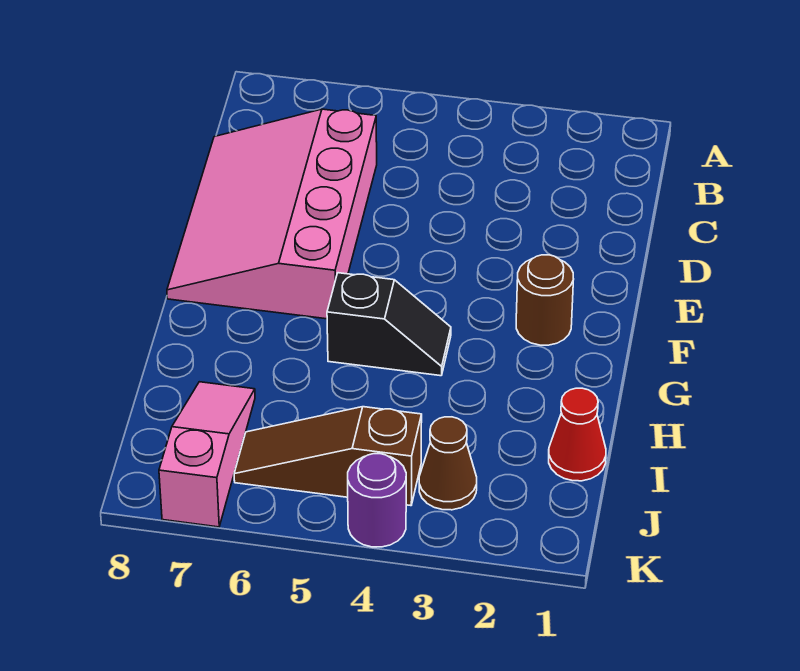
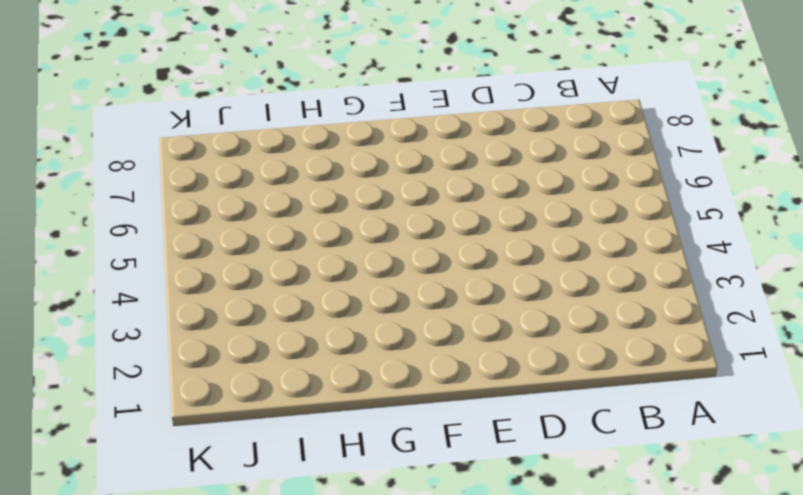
none -> pink 3x4 slope [167,109,377,319]
none -> brown 1x1 round brick [516,255,574,345]

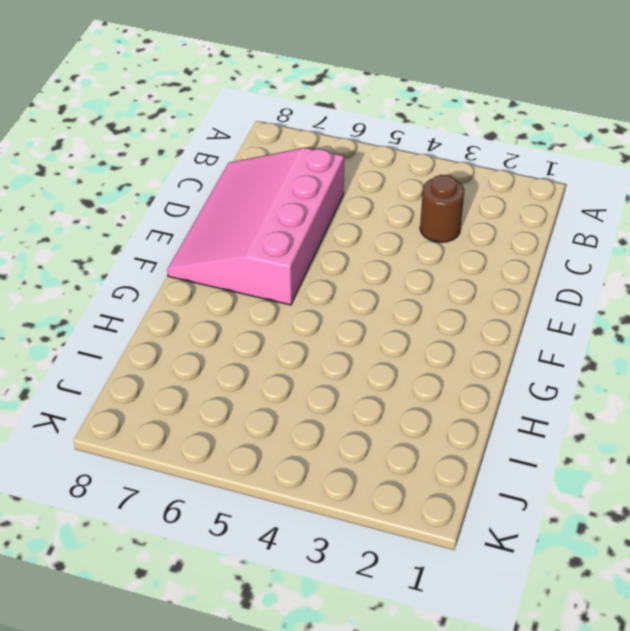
brown 1x1 round brick [420,175,464,242] -> brown 1x1 round brick moved to [516,255,574,345]
none -> black 1x2 slope [327,273,451,376]
none -> red 1x1 cone [549,388,606,481]

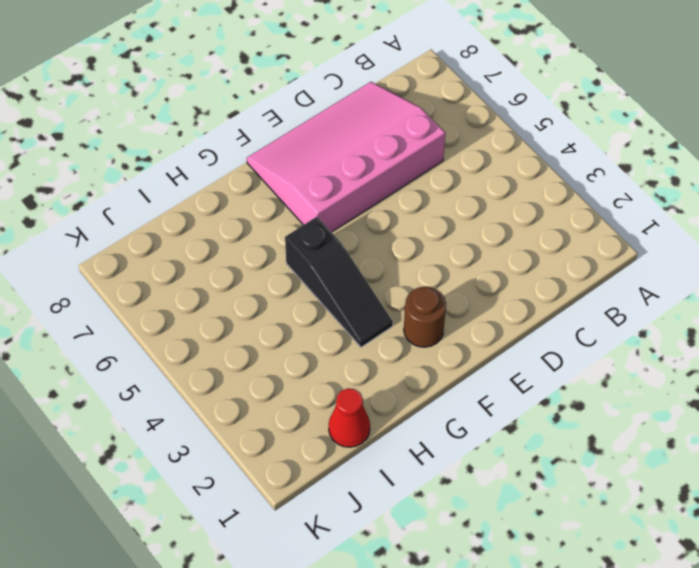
black 1x3 slope [285,217,393,347] -> black 1x2 slope [327,273,451,376]
none -> pink 1x3 slope [159,382,255,527]
none -> brown 1x1 cone [419,417,477,510]

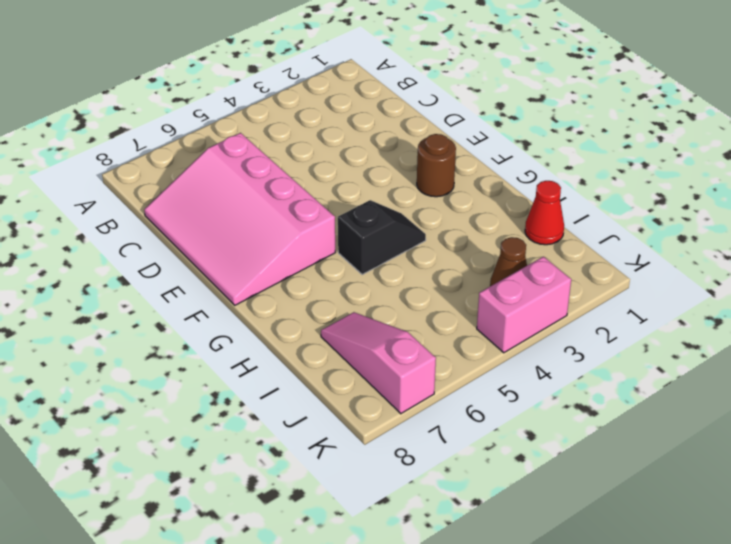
pink 1x2 brick [477,257,571,353] -> purple 1x1 round brick [348,454,406,547]
none -> brown 1x3 slope [234,407,422,506]

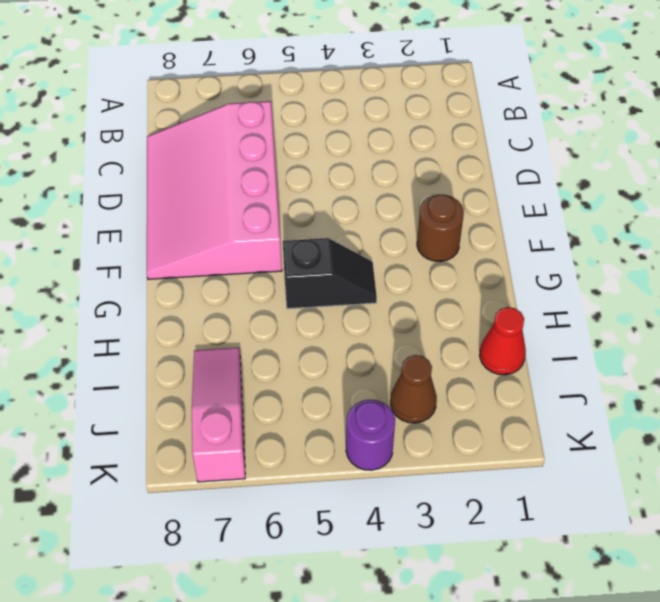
none -> brown 1x3 slope [234,407,422,506]

